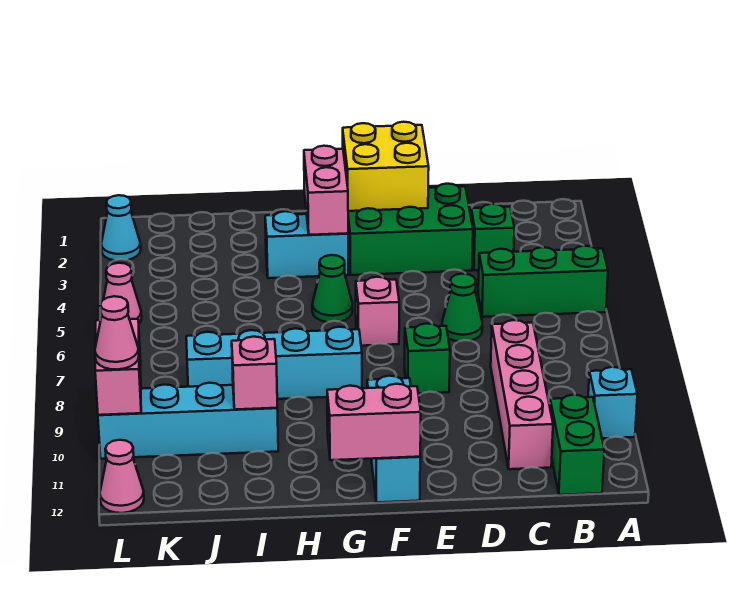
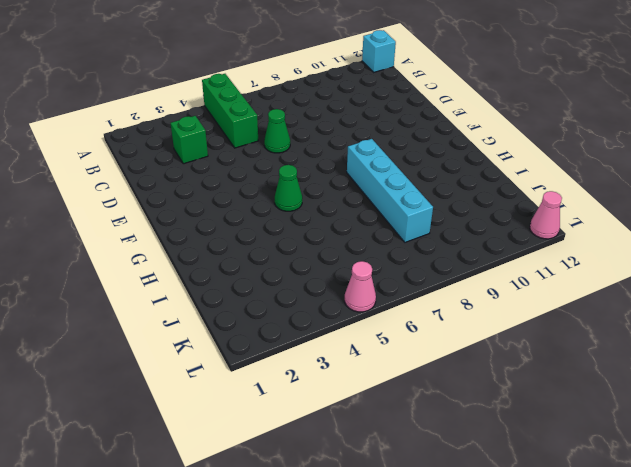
cyan 1x1 brick [362,30,396,72] -> cyan 1x1 brick moved to [588,367,637,438]
none -> green 1x2 brick [550,395,604,495]
none -> pink 1x4 brick [491,320,553,469]
none -> green 2x3 brick [348,184,473,275]

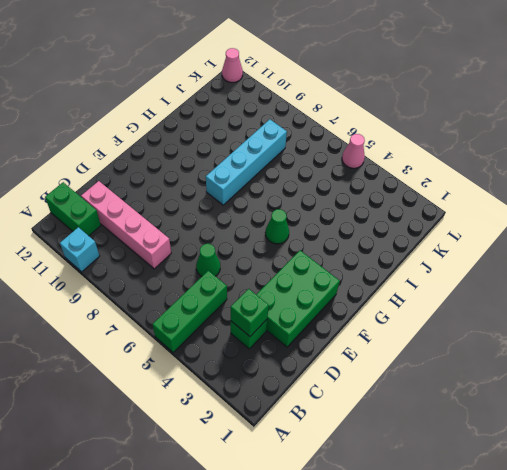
green 1x1 brick [231,289,269,336] -> green 1x1 brick moved to [405,323,450,393]
none -> pink 1x1 brick [356,277,399,346]
none -> cyan 1x3 brick [367,376,420,502]
none -> cyan 1x2 brick [265,211,348,278]

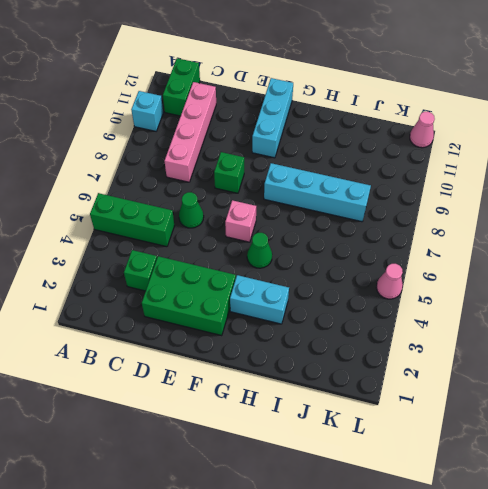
none -> cyan 1x4 brick [98,383,278,459]
none -> cyan 1x1 cone [101,195,141,260]
none -> yellow 2x2 brick [343,122,429,211]

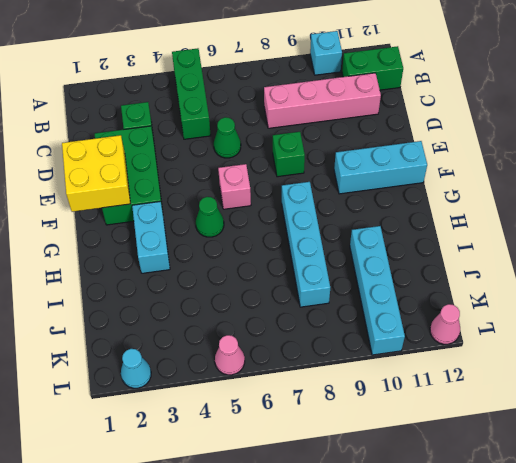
none -> pink 1x2 brick [327,384,421,460]
none -> pink 1x2 brick [304,146,348,235]
none -> pink 1x1 brick [232,337,277,410]

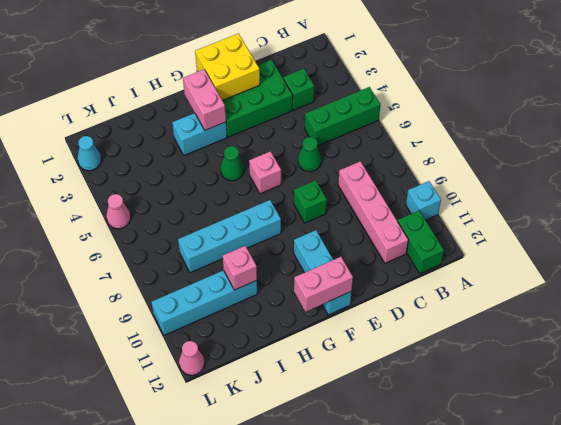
none -> pink 1x2 brick [95,319,141,415]
none -> pink 1x1 cone [95,296,139,369]

